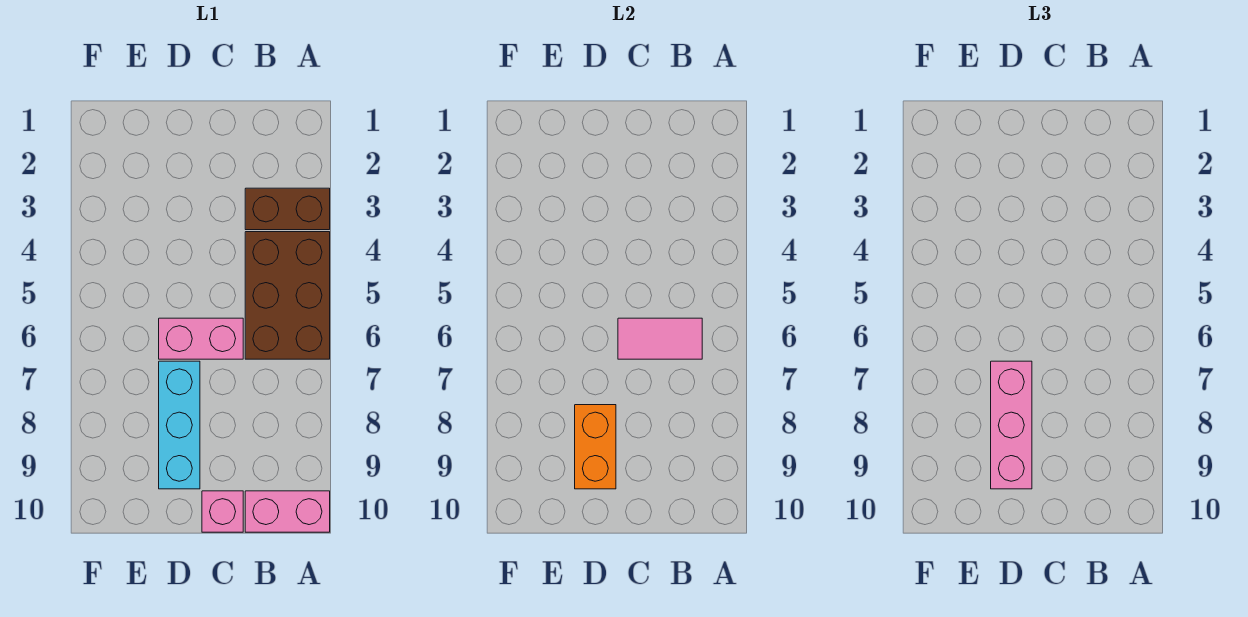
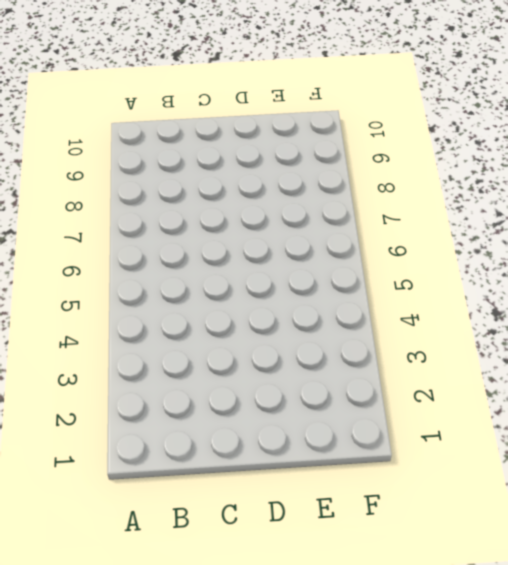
none -> brown 1x2 brick [245,188,330,230]
none -> brown 2x3 brick [245,232,330,359]

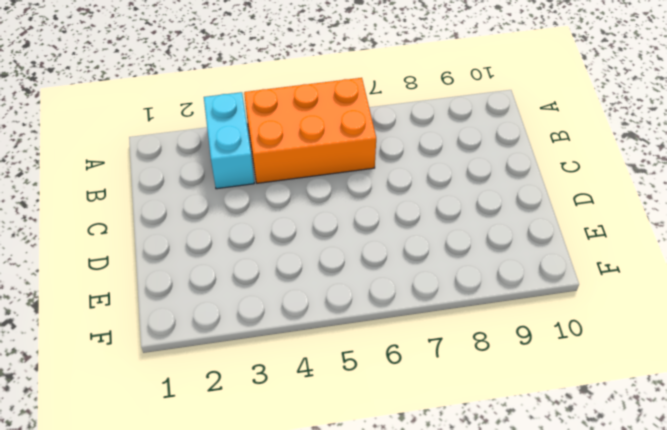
cyan 1x2 brick [204,92,254,189] -> brown 1x2 brick [245,188,330,230]
orange 2x3 brick [244,78,376,183] -> brown 2x3 brick [245,232,330,359]
none -> pink 1x2 brick [245,491,330,532]
none -> pink 1x2 brick [159,318,243,359]

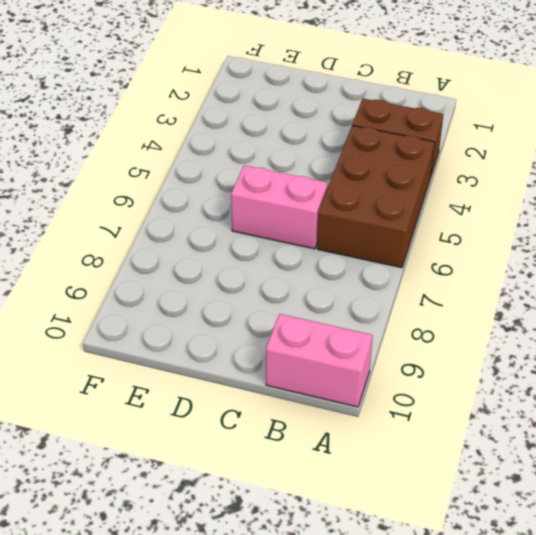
none -> pink 1x1 brick [202,491,243,532]
none -> cyan 1x3 brick [159,361,200,489]

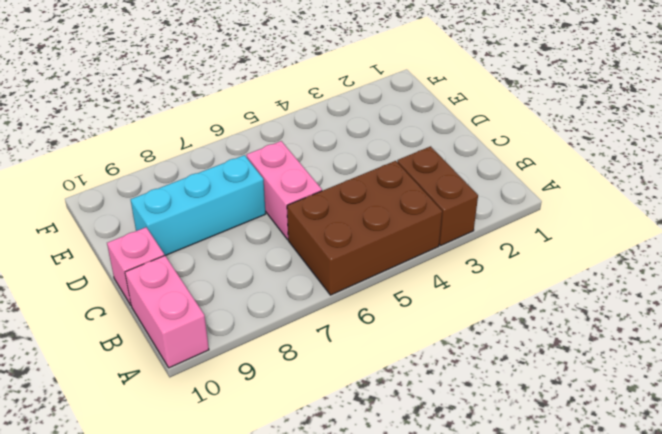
none -> pink 1x2 tile [618,318,702,359]
none -> orange 1x2 brick [575,405,616,489]

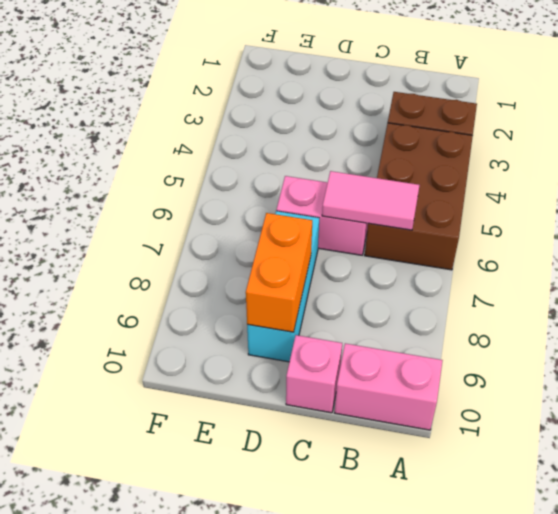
none -> pink 1x3 brick [991,361,1032,489]

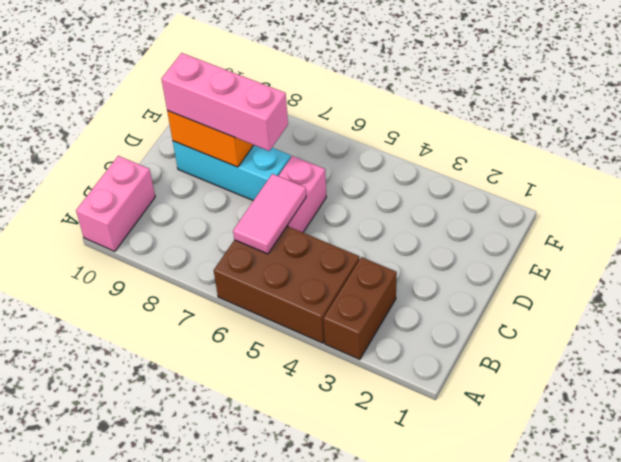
none -> pink 1x1 brick [202,491,243,532]

